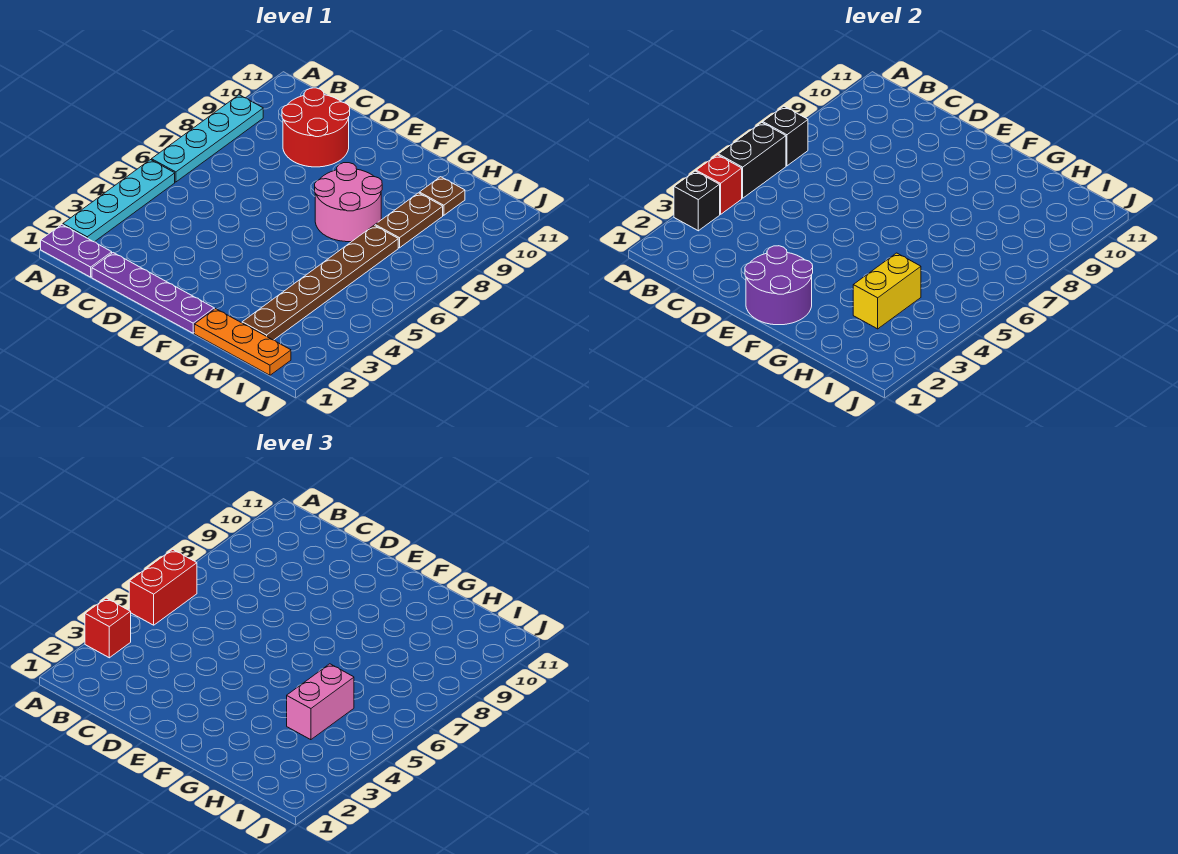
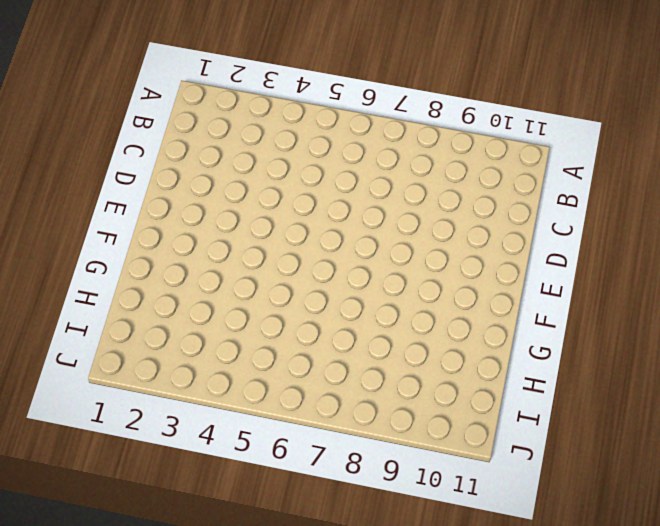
none -> purple 1x2 plate [41,225,112,277]
none -> cyan 1x4 plate [63,160,175,242]
none -> cyan 1x4 plate [152,95,263,182]

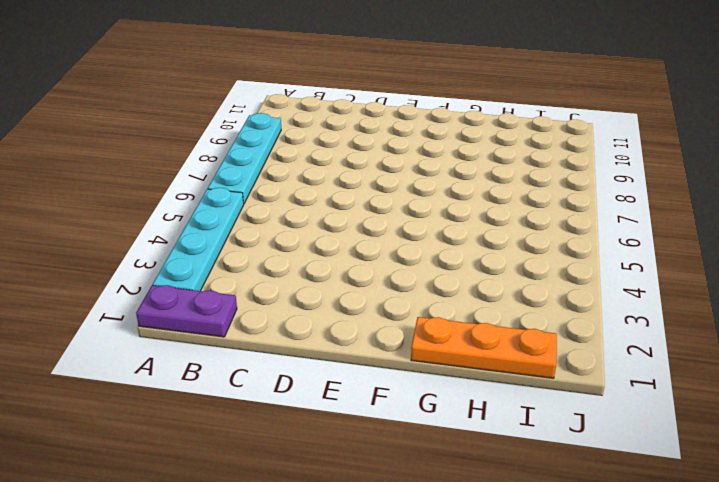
none -> purple 1x4 plate [92,253,214,333]
none -> red 2x2 round brick [282,88,350,167]
none -> pink 2x2 round brick [315,163,382,242]

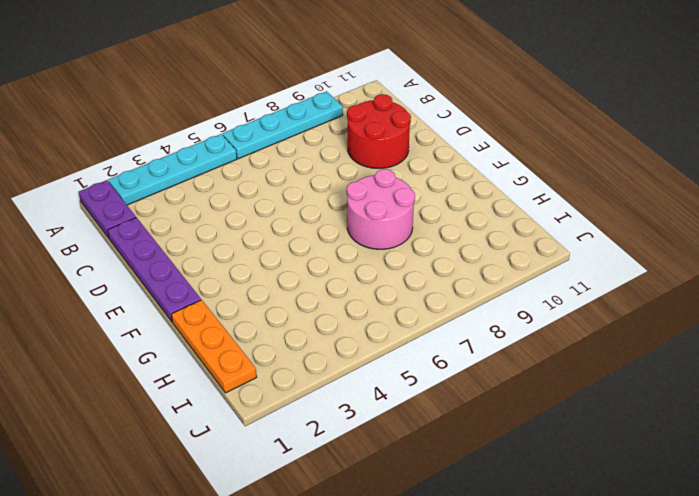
none -> brown 1x6 plate [242,225,398,340]
none -> brown 1x2 plate [375,193,443,248]
none -> brown 1x1 plate [419,177,465,215]

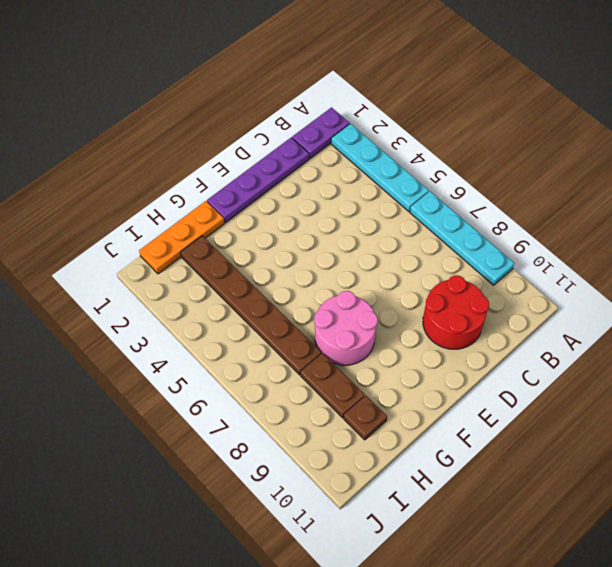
none -> black 1x1 brick [674,171,720,231]
none -> red 1x1 brick [696,155,742,214]
none -> black 1x2 brick [718,122,786,198]

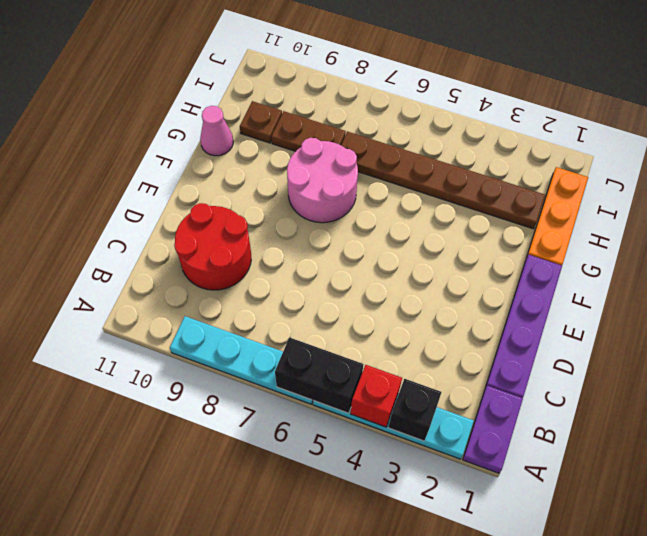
pink 1x1 cone [200,106,233,156] -> none
none -> black 1x1 brick [763,106,808,166]
none -> purple 2x2 round brick [745,246,813,325]
none -> yellow 1x2 brick [853,253,921,329]

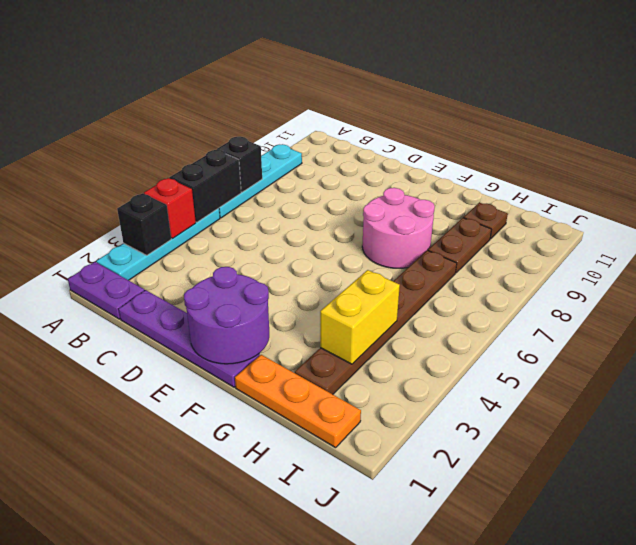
none -> red 2x2 round brick [282,88,350,167]
none -> red 1x1 brick [85,598,131,658]
none -> red 1x2 brick [129,549,197,625]

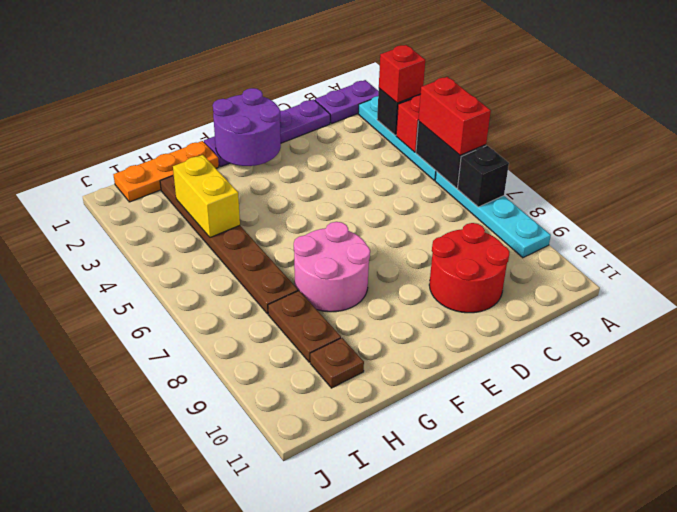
none -> pink 1x2 brick [287,664,354,740]

